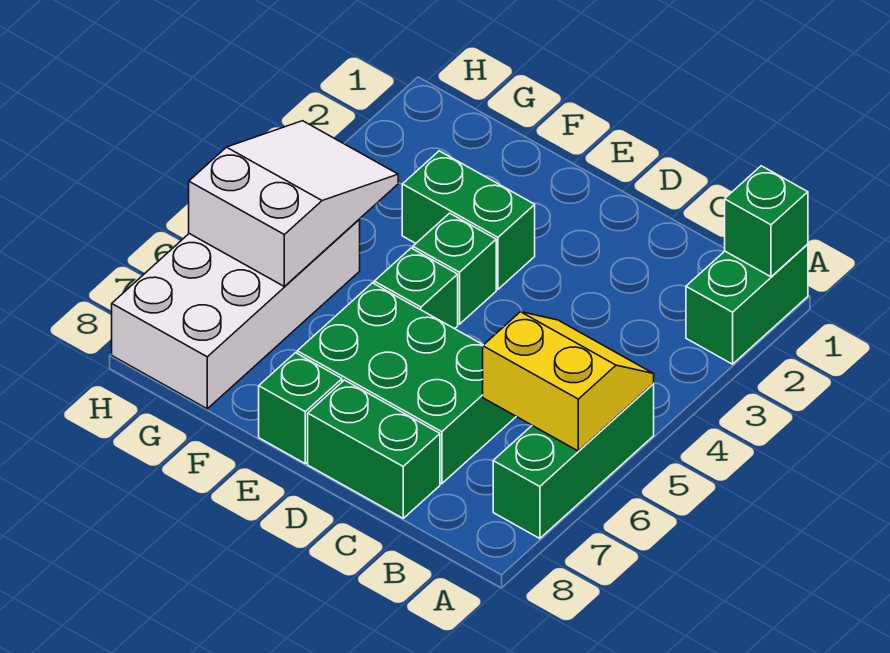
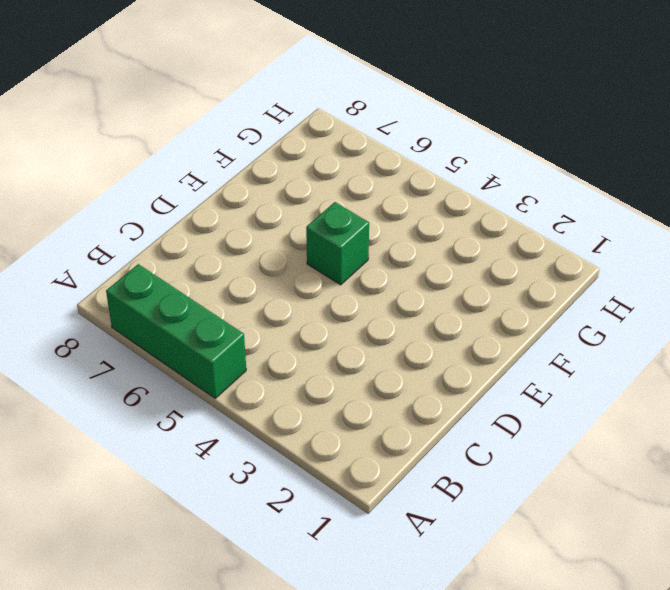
none -> green 1x2 brick [686,244,808,364]
none -> green 2x3 brick [297,283,516,484]
none -> green 1x2 brick [308,380,440,518]

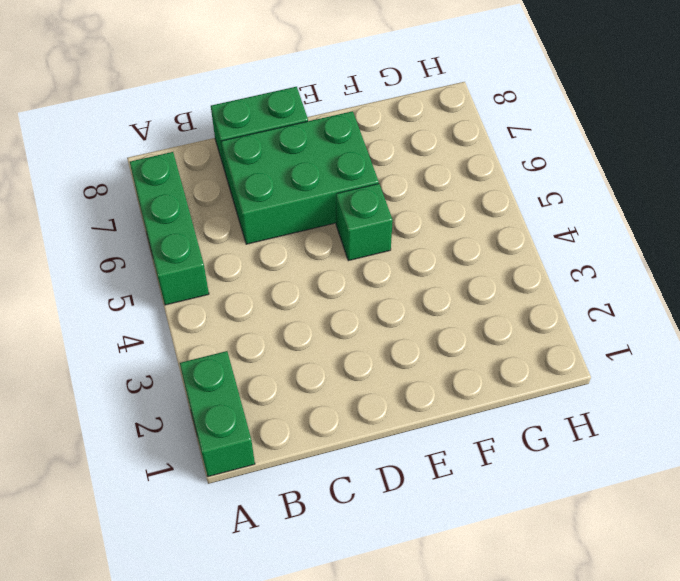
none -> green 1x2 brick [402,151,535,289]
none -> green 1x1 brick [413,213,496,324]
none -> green 1x1 brick [259,353,342,463]

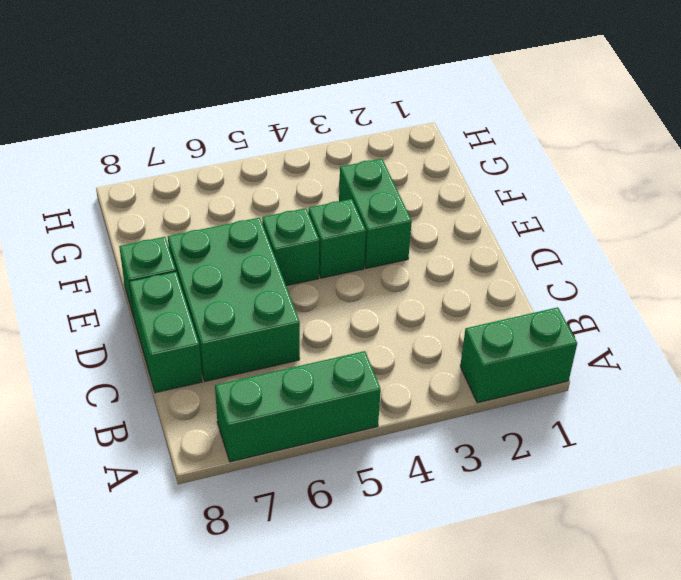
none -> white 2x4 brick [112,219,360,409]
none -> green 1x1 brick [725,166,808,277]
none -> yellow 2x2 slope [483,312,654,451]

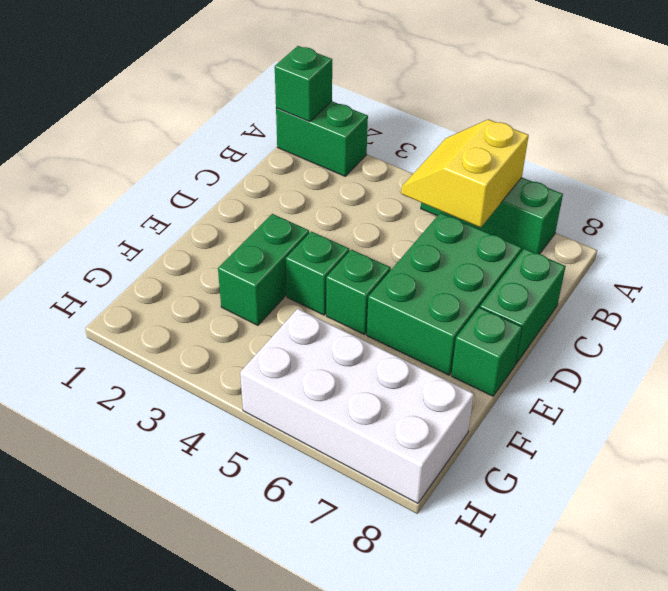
none -> white 2x3 slope [189,121,398,286]

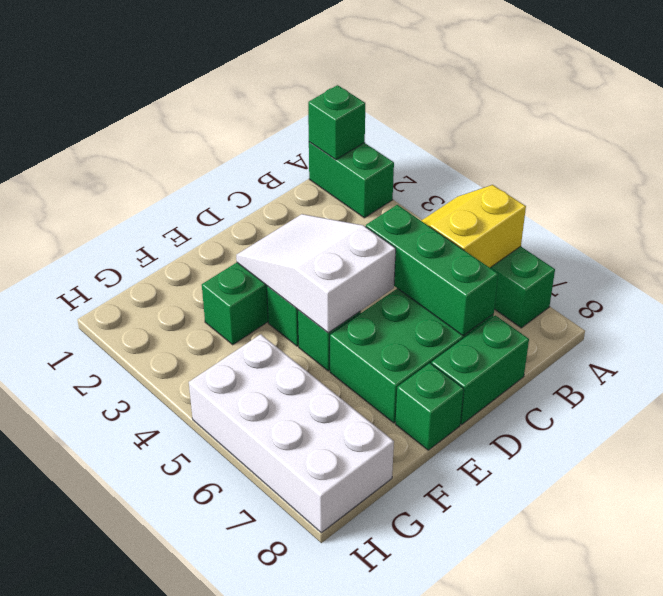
green 1x3 brick [366,205,498,336] -> none
white 2x3 slope [236,214,396,333] -> white 2x3 slope moved to [189,121,398,286]

